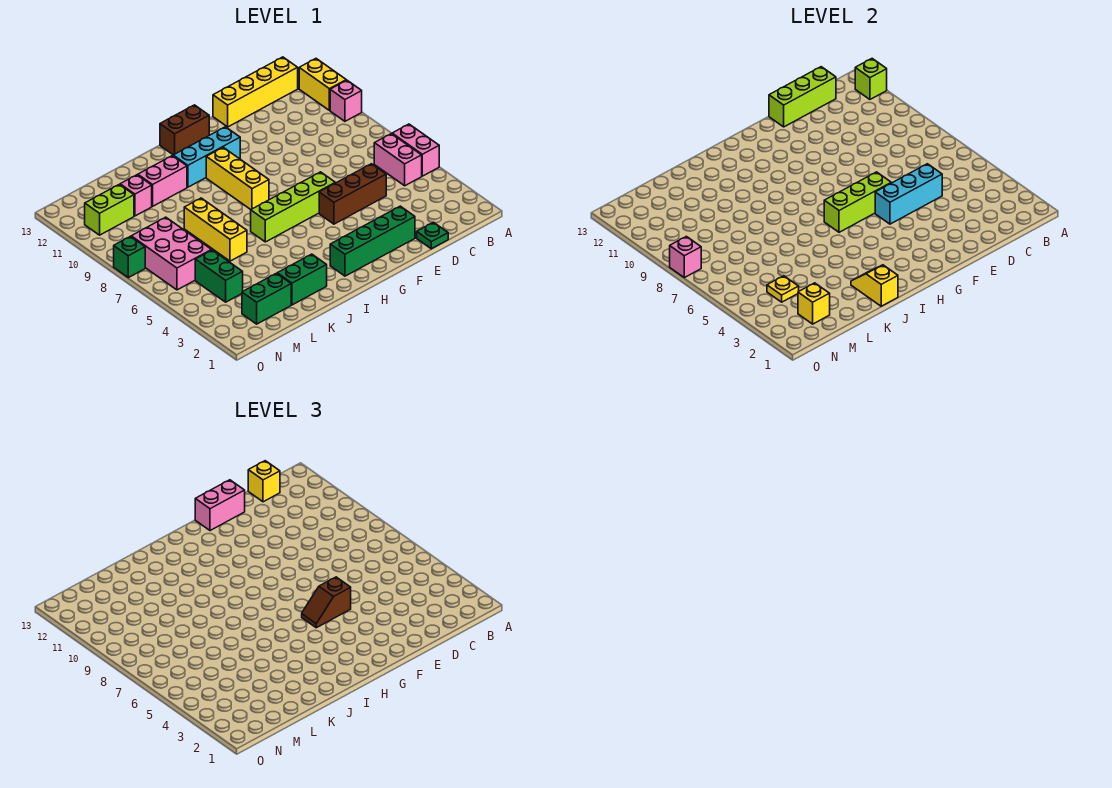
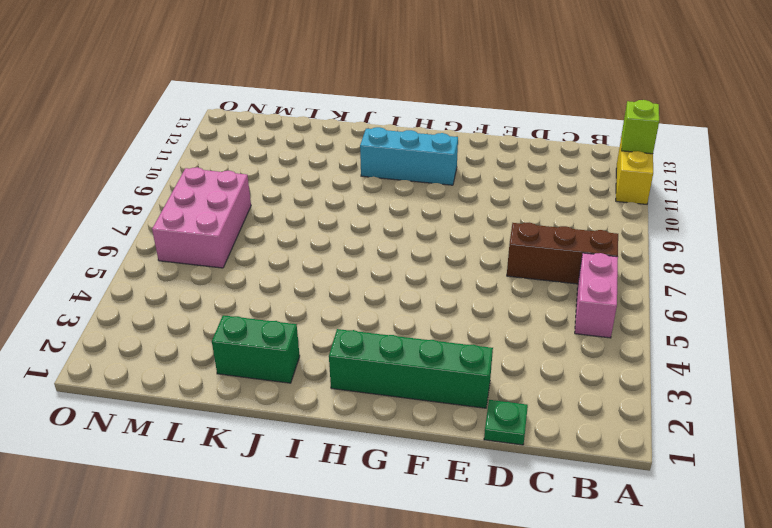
brown 1x3 brick [507,223,618,284] -> brown 1x3 brick moved to [319,164,386,224]
none -> pink 1x2 brick [392,124,439,176]
none -> pink 1x1 brick [330,80,362,121]
none -> yellow 1x4 brick [213,57,298,127]
none -> lime 1x4 brick [251,172,335,242]

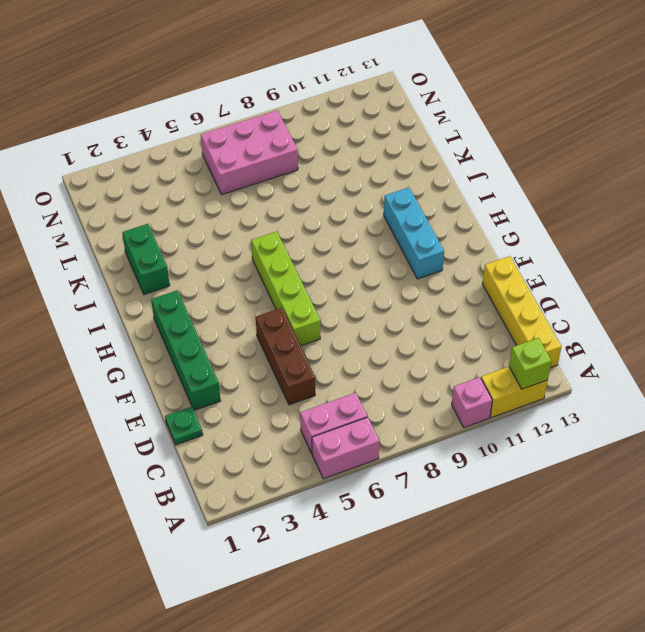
none -> brown 1x2 brick [160,105,209,155]
none -> yellow 1x3 brick [206,147,269,210]
none -> pink 1x2 brick [138,156,187,206]
none -> yellow 1x3 brick [184,198,247,261]

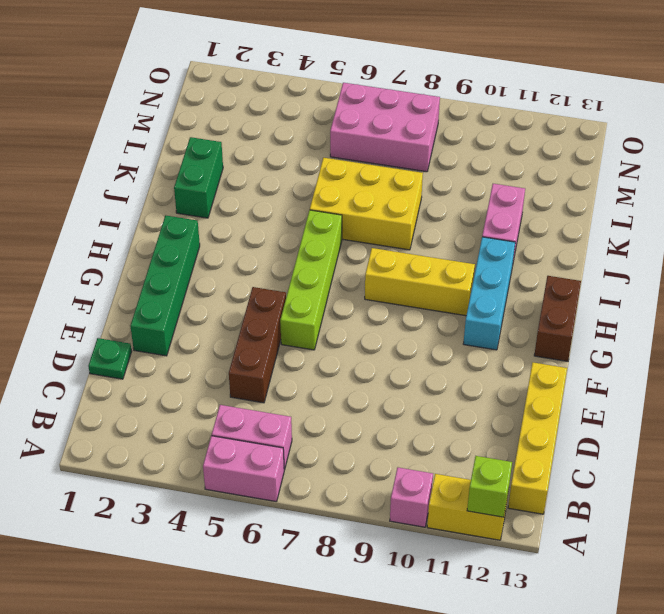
yellow 2x3 brick [310,158,423,250] -> yellow 1x3 brick [184,198,247,261]
none -> green 1x2 brick [242,273,291,324]
none -> pink 1x1 brick [120,175,152,216]
none -> green 1x2 brick [195,250,243,302]
none -> lime 1x2 brick [85,184,134,235]

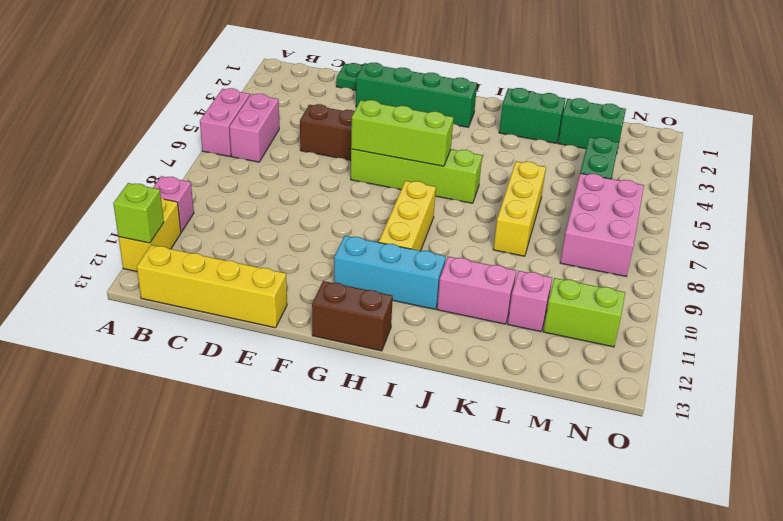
none -> green 1x1 brick [114,236,145,278]
none -> lime 1x3 brick [769,67,836,127]
none -> cyan 1x3 brick [875,164,942,224]
none -> yellow 1x2 slope [851,265,898,306]

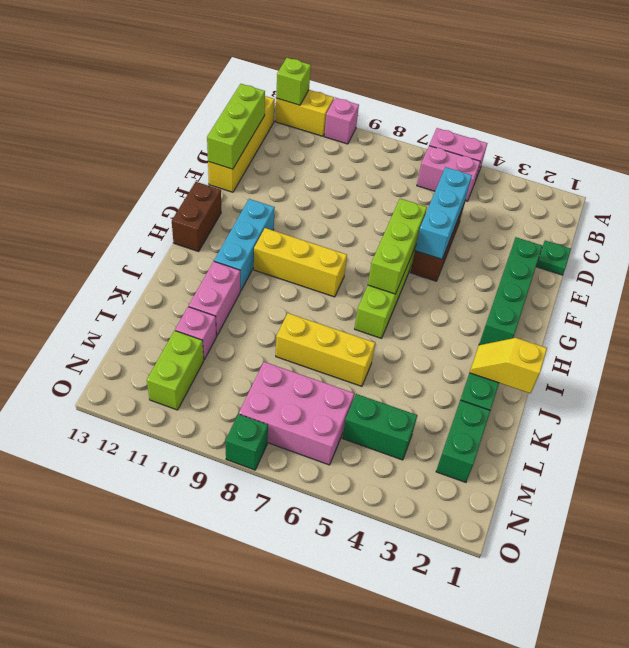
none -> yellow 1x1 brick [798,283,830,324]
none -> yellow 1x1 plate [767,276,799,302]
none -> pink 1x1 brick [670,236,701,278]
none -> yellow 1x1 brick [248,461,280,502]

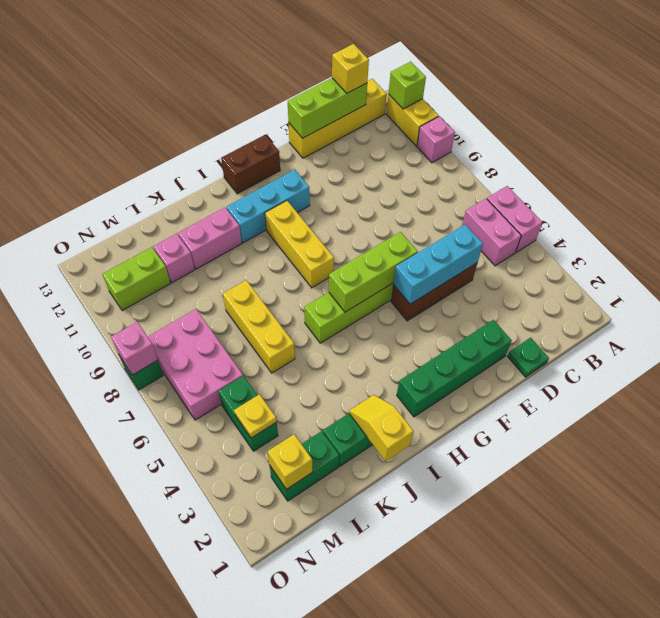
none -> pink 1x2 brick [195,480,245,531]
none -> brown 1x2 slope [302,577,351,628]

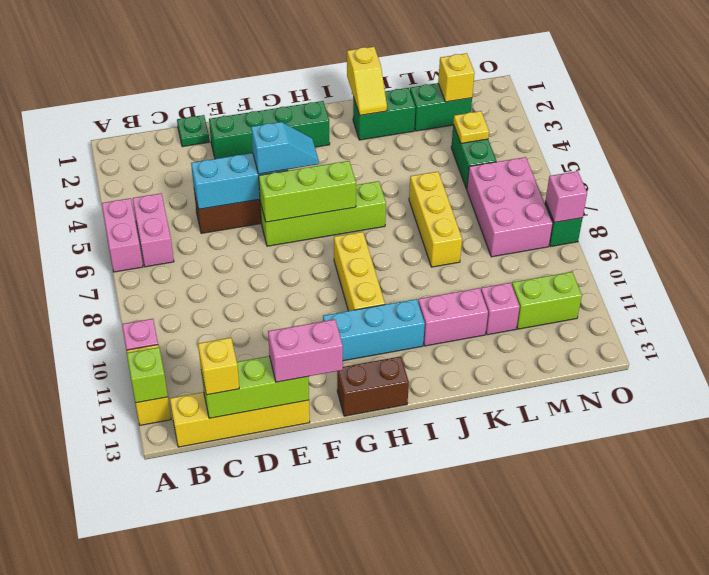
cyan 1x2 slope [251,122,319,174] -> brown 1x2 slope [302,577,351,628]

